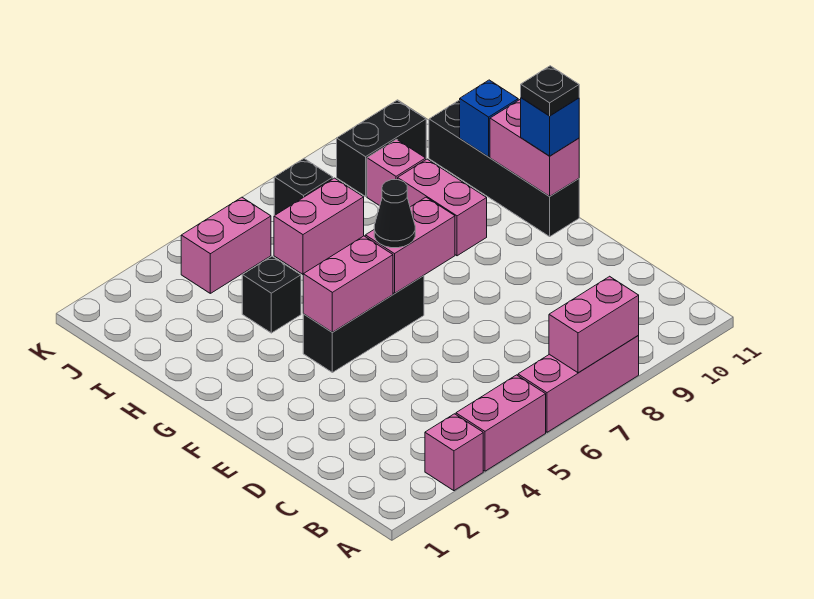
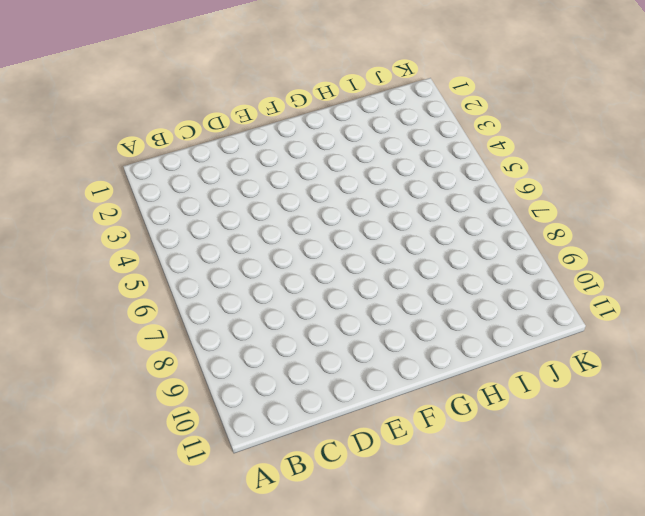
none -> pink 1x1 brick [425,414,483,491]
none -> pink 1x2 brick [456,375,546,471]
none -> pink 1x3 brick [518,336,639,432]

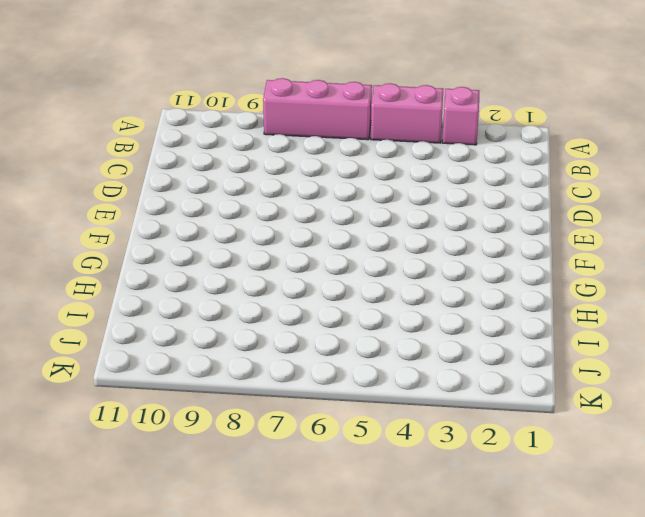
none -> black 1x3 brick [303,275,424,372]
none -> black 1x4 brick [429,101,579,236]
none -> pink 1x2 brick [398,159,487,256]

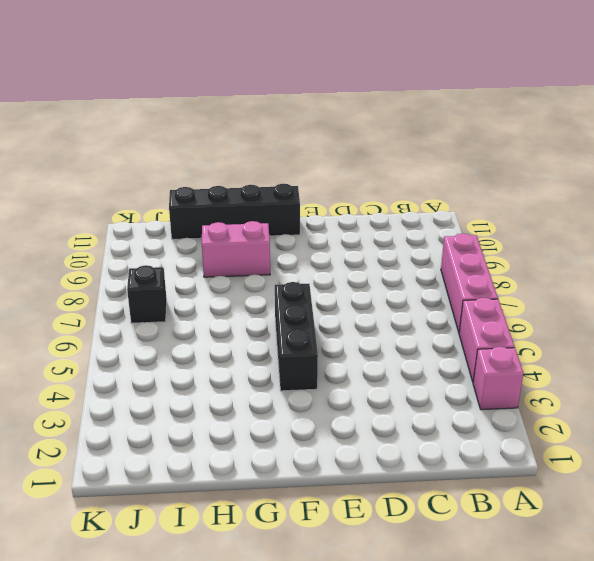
none -> black 1x1 brick [242,256,301,333]
none -> pink 1x2 brick [274,178,364,274]
none -> pink 1x1 brick [367,139,426,206]

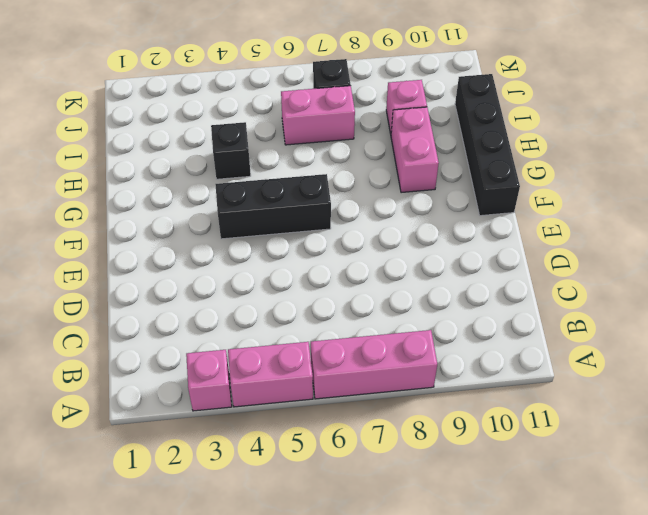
none -> pink 1x2 brick [181,197,271,293]
none -> black 1x2 brick [337,100,426,196]
none -> pink 1x2 brick [549,276,639,373]

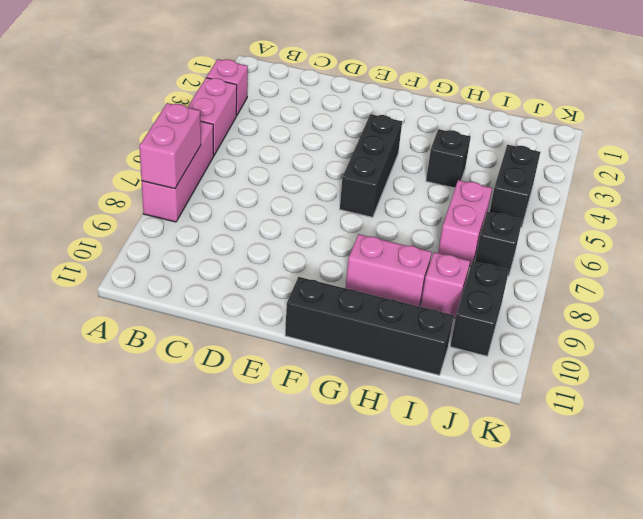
black 1x2 brick [490,145,540,227] -> pink 1x2 brick [181,197,271,293]
none -> pink 1x2 brick [303,236,393,332]
none -> pink 1x2 brick [365,197,455,293]
none -> pink 1x2 brick [490,100,579,196]

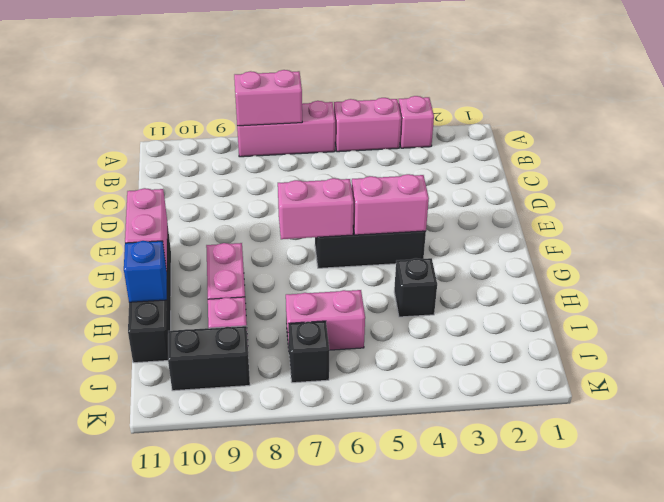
none -> pink 1x2 brick [181,197,271,293]
none -> black 1x1 cone [374,180,415,248]
none -> blue 1x1 brick [521,98,579,156]

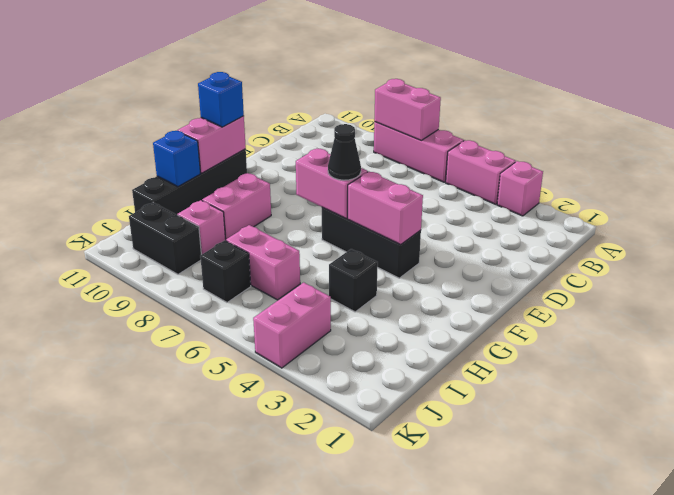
pink 1x2 brick [253,282,331,368] -> pink 1x2 brick turned to [181,197,271,293]
none -> black 1x1 plate [521,66,579,116]

